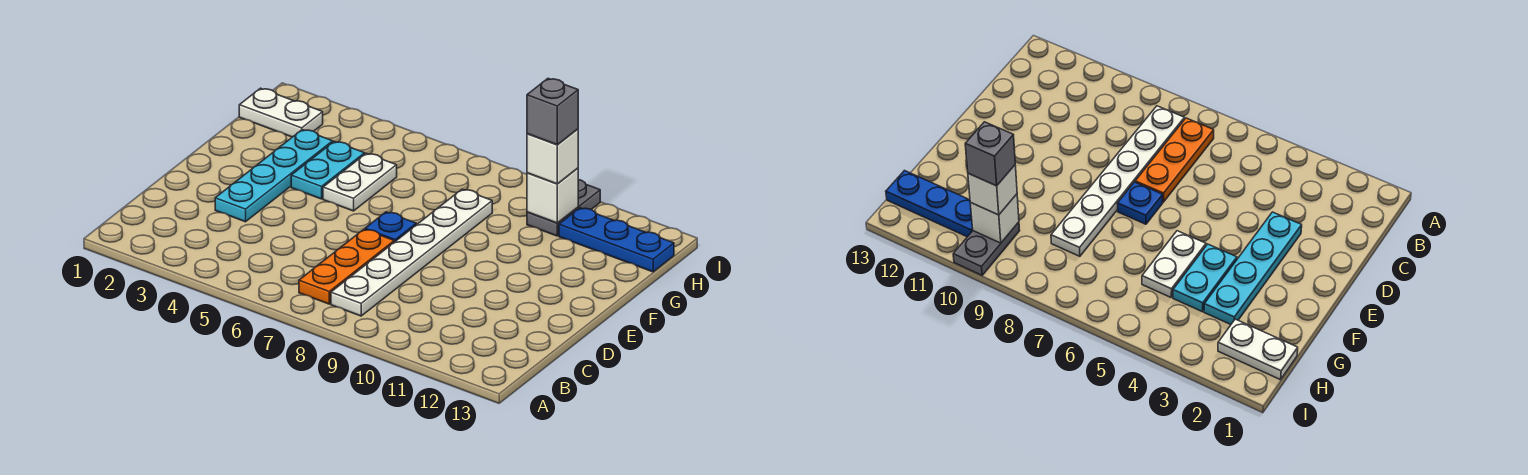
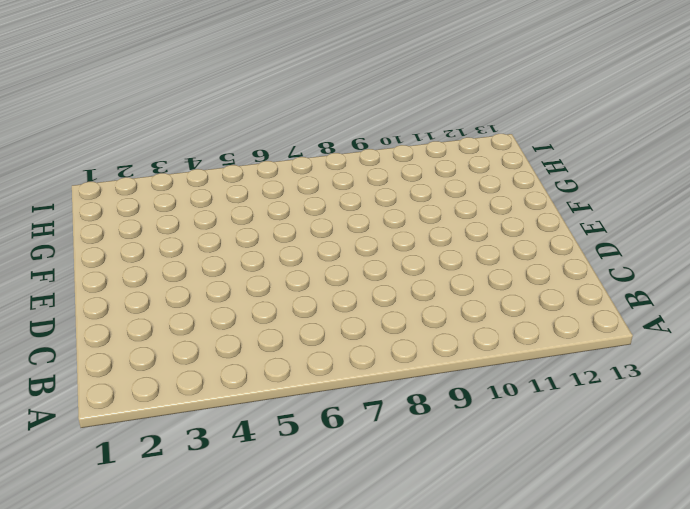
none -> orange 1x3 plate [299,229,394,304]
none -> white 1x6 plate [331,189,492,316]
none -> cyan 1x4 plate [215,130,333,222]

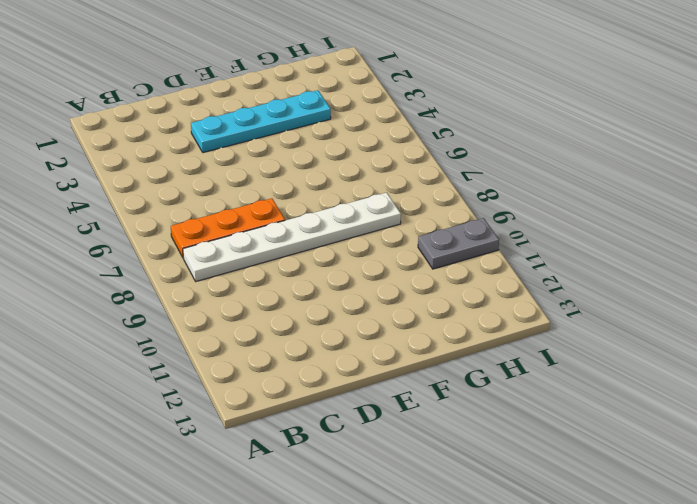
none -> blue 1x1 plate [365,212,416,242]
none -> cyan 1x2 plate [291,141,365,199]
none -> white 1x2 plate [323,153,397,211]

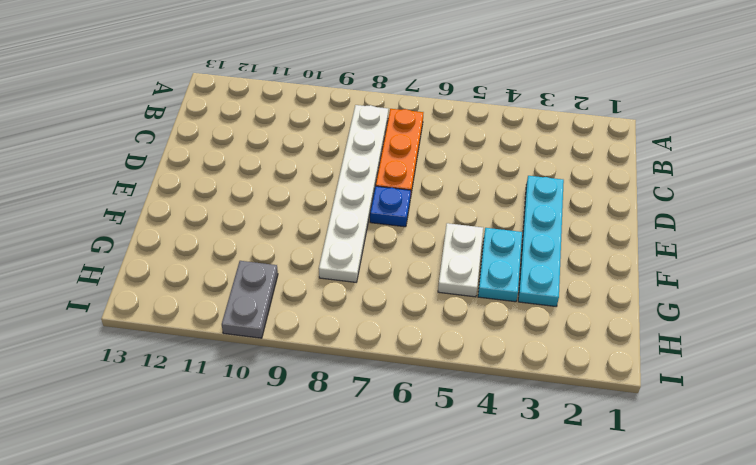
none -> white 1x2 plate [239,88,323,137]
none -> blue 1x3 plate [559,208,674,272]
none -> white 1x1 brick [527,168,578,223]

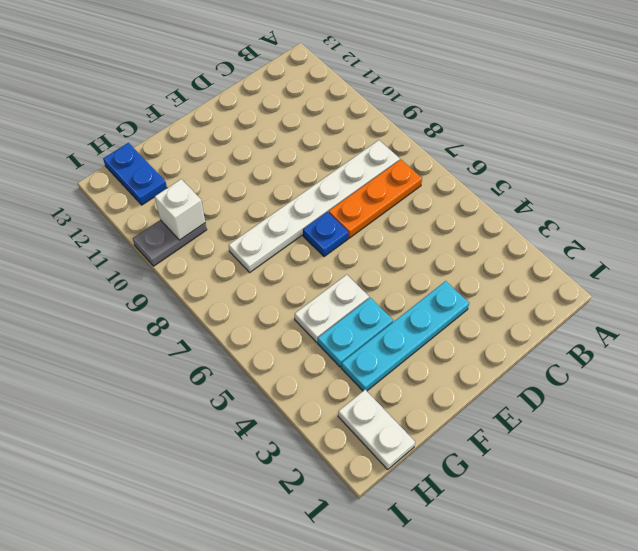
blue 1x2 plate [103,143,167,205] -> blue 1x3 plate [559,208,674,272]
none -> white 1x1 brick [527,129,578,184]
none -> grey 1x1 brick [527,79,578,145]

